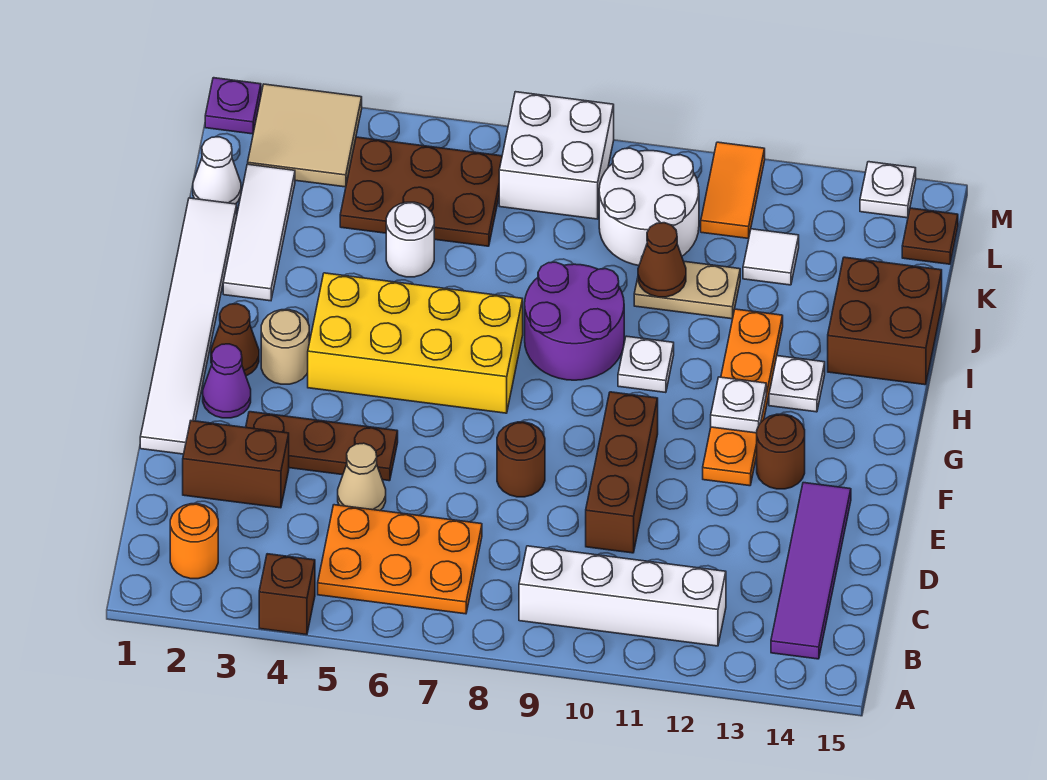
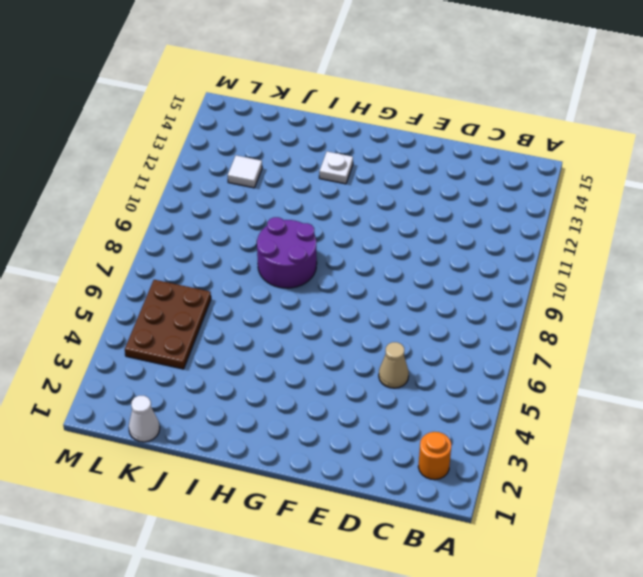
none -> brown 1x1 brick [259,554,315,635]
none -> orange 2x3 plate [318,505,482,614]
none -> white 1x4 brick [519,546,726,646]
none -> purple 1x4 tile [771,483,851,659]

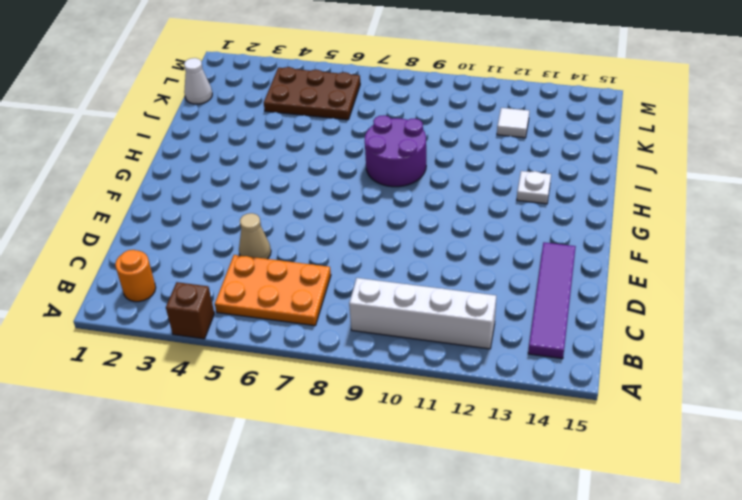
none -> brown 1x2 brick [183,421,289,508]
none -> brown 1x3 brick [586,392,658,553]
none -> white 1x6 tile [140,198,237,454]
none -> brown 1x3 plate [246,412,398,481]

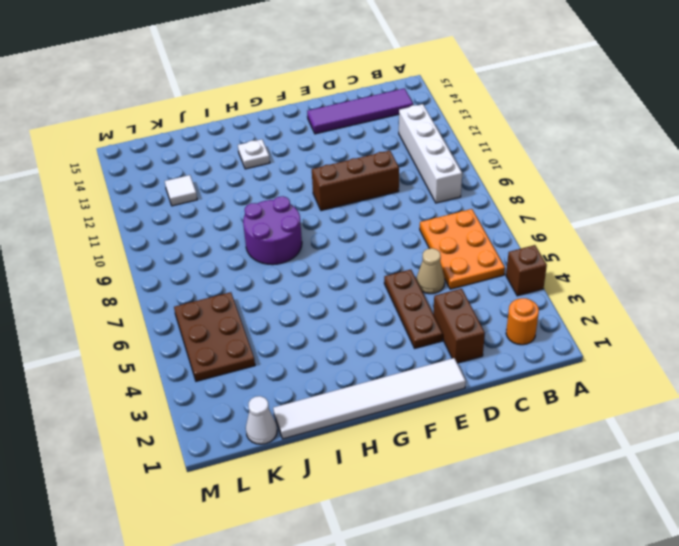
none -> brown 1x1 round brick [497,422,545,497]
none -> purple 1x1 cone [203,344,251,418]
none -> orange 1x4 plate [703,309,783,486]
none -> brown 1x1 round brick [757,414,805,489]

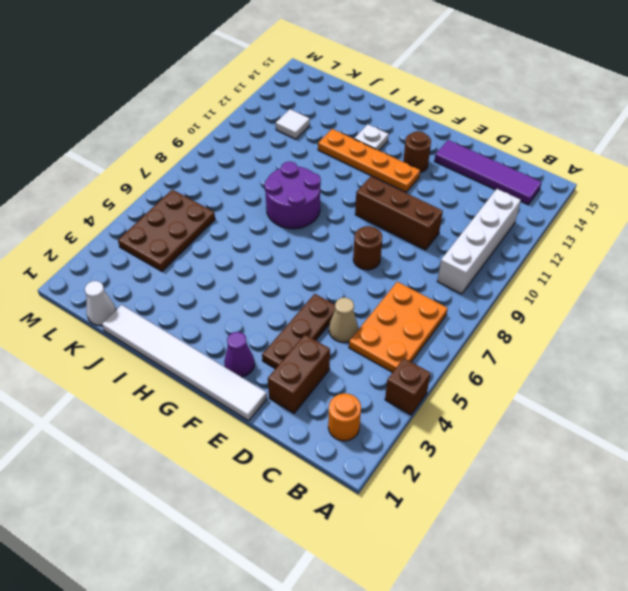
none -> brown 1x1 cone [211,304,259,376]
none -> tan 1x1 round brick [261,310,309,384]
none -> yellow 2x4 brick [308,273,523,413]
none -> white 1x1 plate [618,336,674,393]

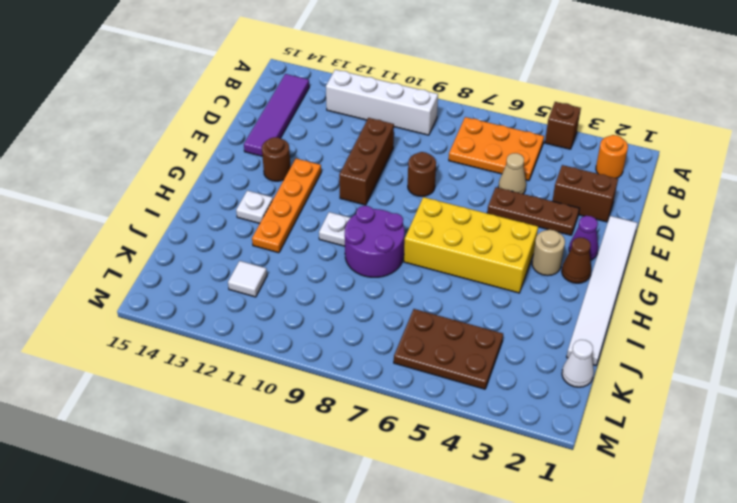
none -> white 1x3 tile [223,164,295,301]
none -> brown 2x2 brick [828,257,942,385]
none -> white 1x1 round brick [386,202,434,277]
none -> tan 1x2 plate [634,262,740,319]

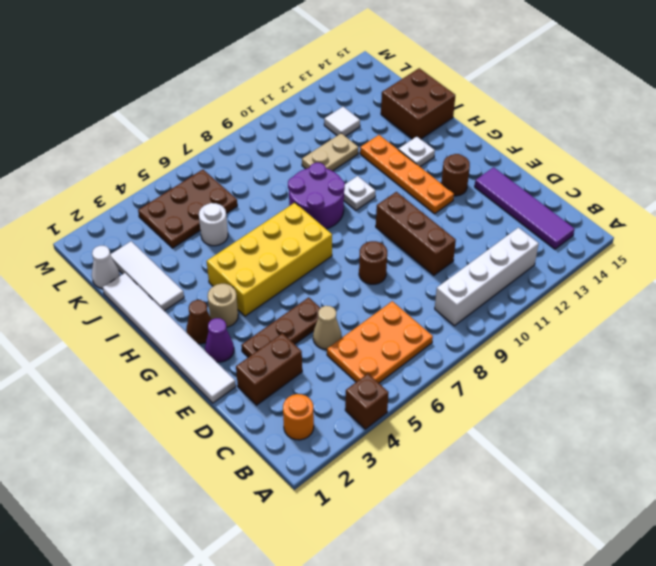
none -> white 2x2 round brick [599,148,699,265]
none -> tan 2x2 tile [248,84,362,187]
none -> white 2x2 brick [499,92,614,219]
none -> orange 1x2 tile [701,142,765,239]

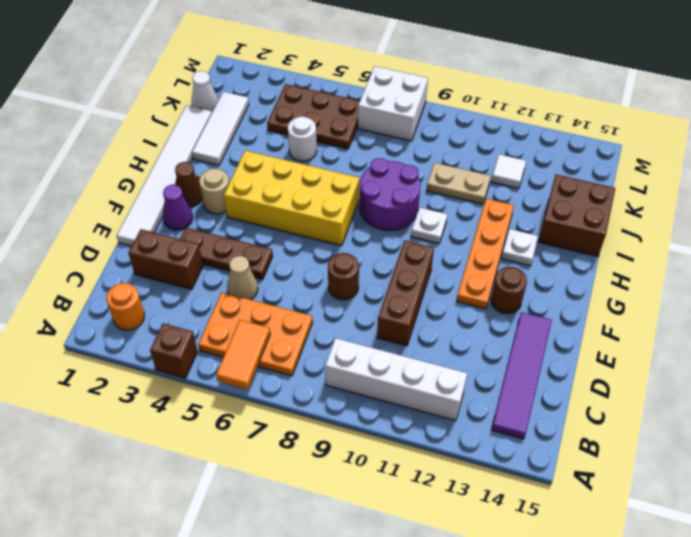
orange 1x2 tile [216,320,270,389] -> orange 1x2 tile moved to [701,142,765,239]
none -> white 2x2 round brick [599,148,699,265]
none -> tan 2x2 tile [248,84,362,187]
none -> brown 1x1 plate [902,208,958,264]
none -> purple 1x1 plate [205,78,261,134]

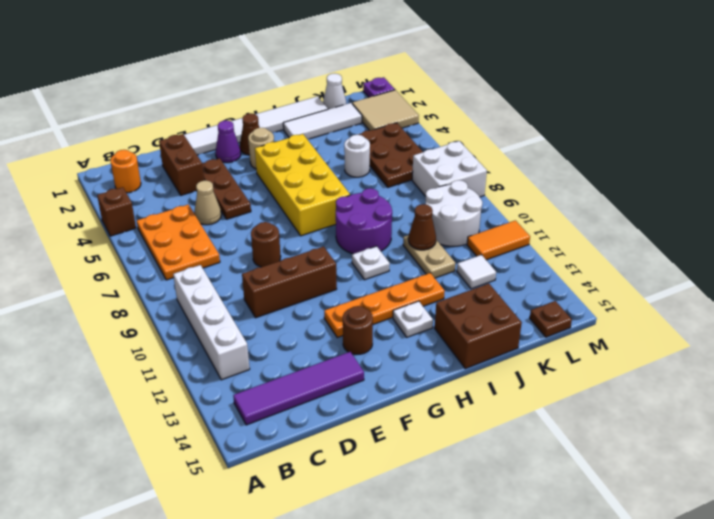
none -> white 1x1 plate [860,162,916,218]
none -> white 1x1 plate [711,377,766,433]

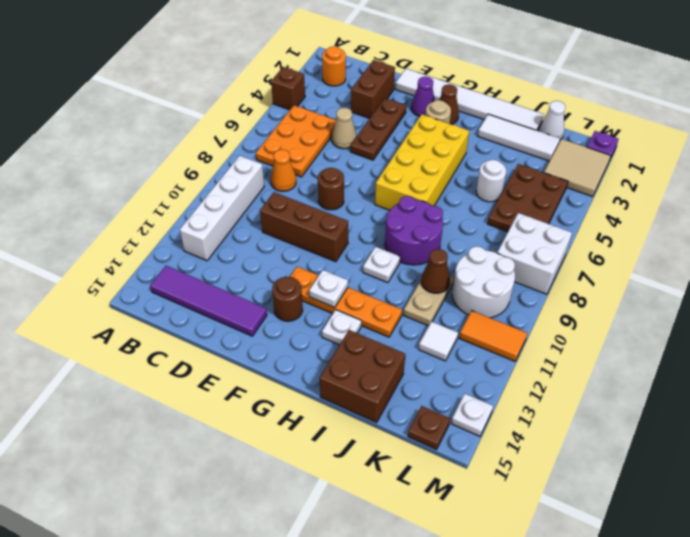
orange 1x1 cone [271,149,296,191] -> none

